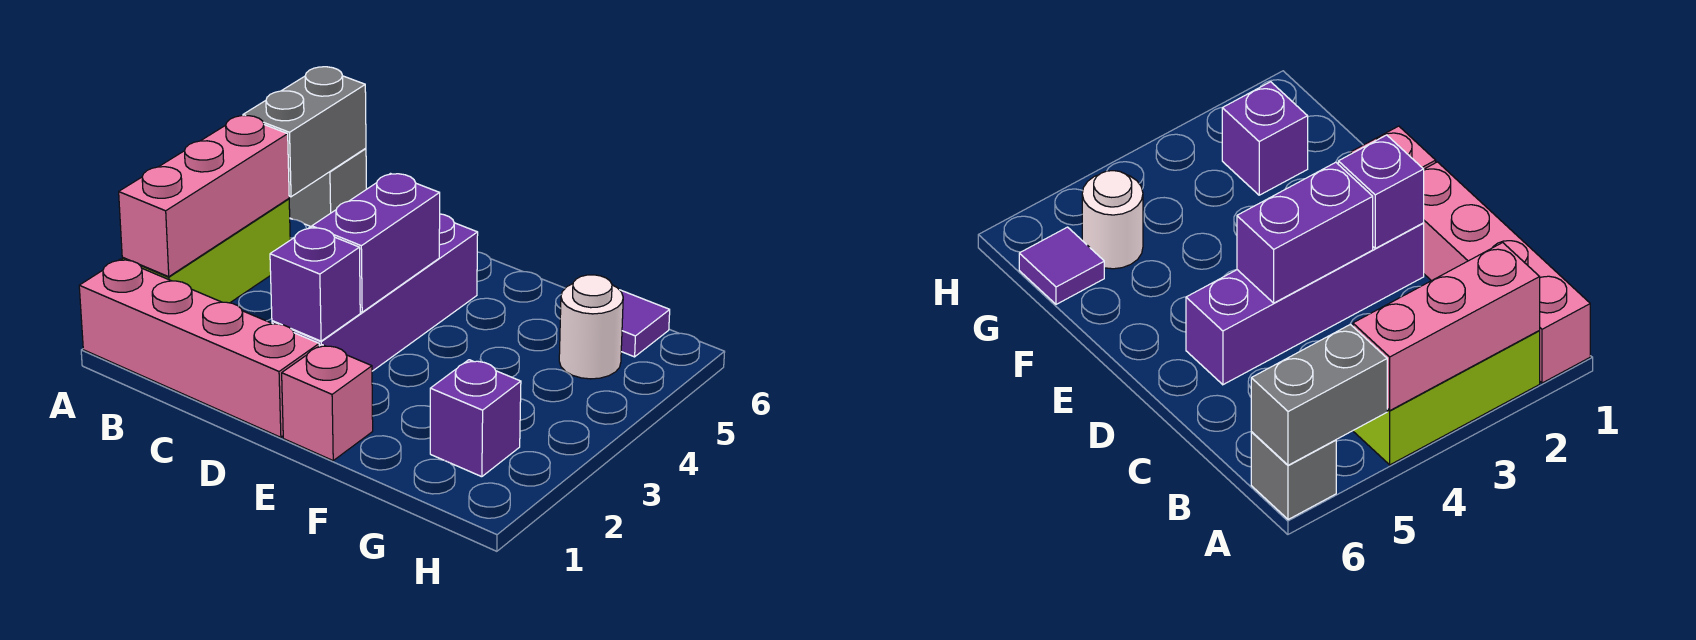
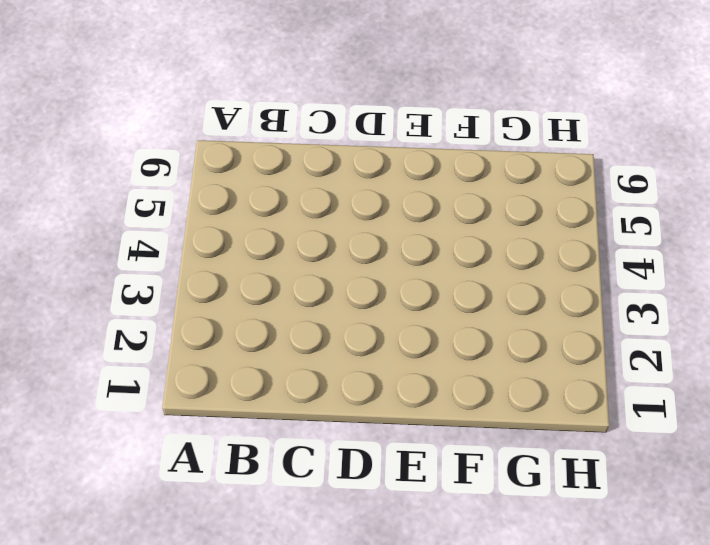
none -> pink 1x4 brick [79,259,319,437]
none -> lime 1x3 brick [122,199,290,303]
none -> grey 1x1 brick [289,148,367,227]

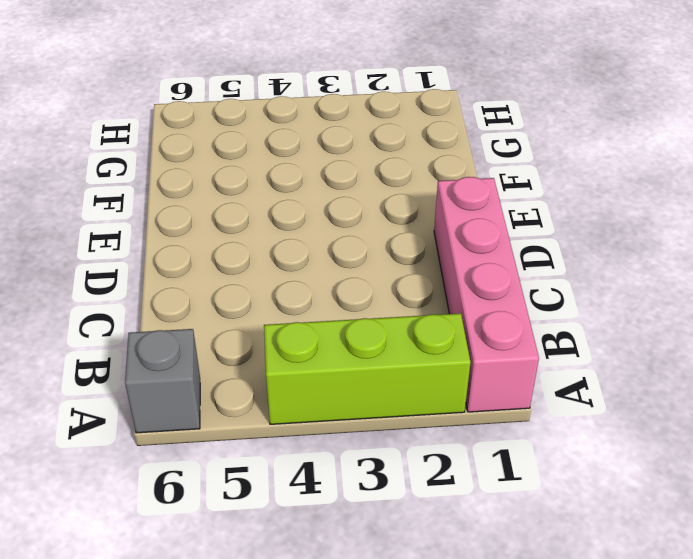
none -> purple 1x4 brick [272,214,478,371]
none -> pink 1x1 brick [282,345,373,460]
none -> purple 1x1 brick [430,360,521,477]

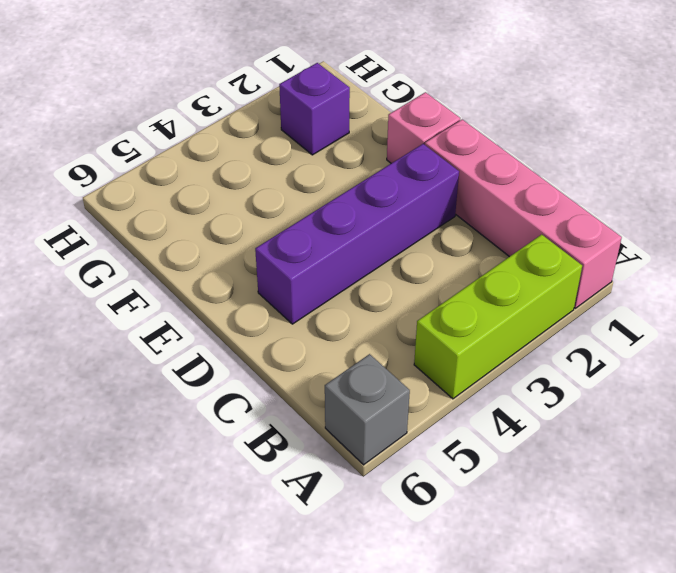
none -> white 1x1 round brick [559,275,623,379]
none -> purple 1x1 tile [620,290,670,357]
none -> pink 1x3 brick [119,116,289,277]

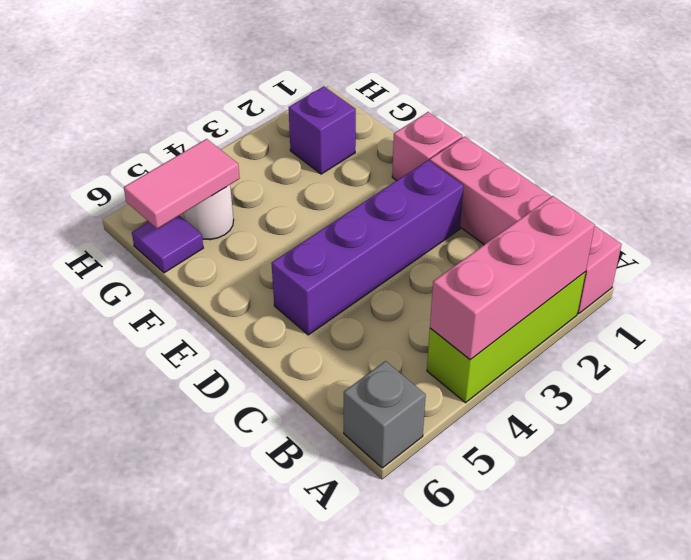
pink 1x2 tile [124,139,240,229] -> none
none -> grey 1x2 brick [243,67,366,197]
none -> purple 1x1 brick [270,227,360,341]
none -> purple 1x2 brick [312,174,440,312]

